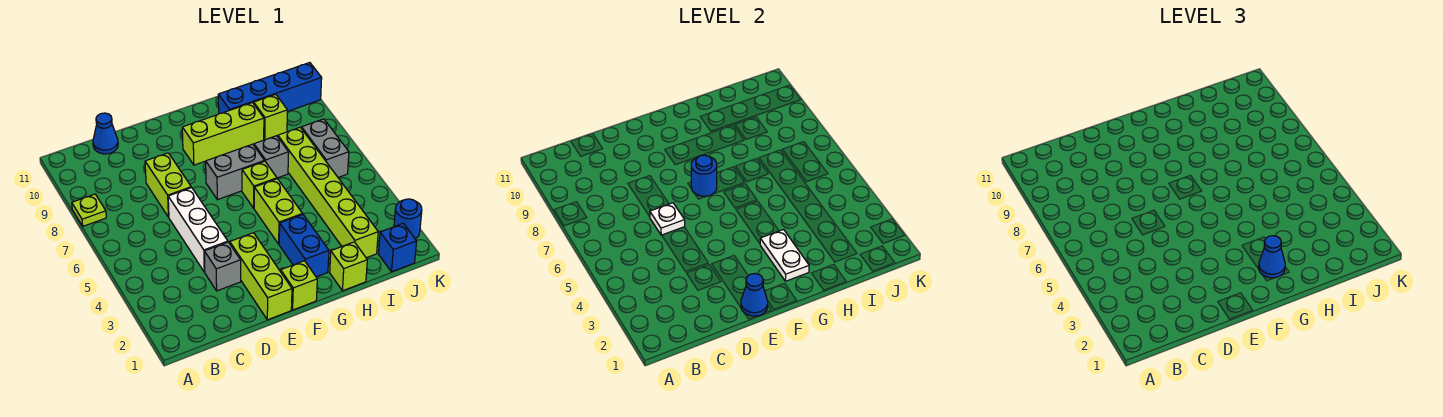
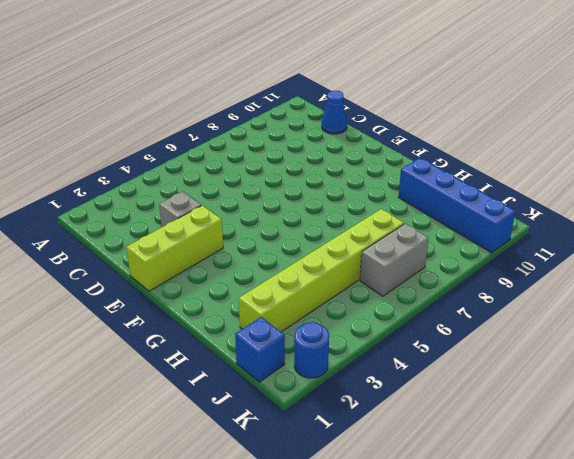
none -> lime 1x1 plate [72,194,106,226]
none -> white 1x3 brick [168,188,228,272]
none -> lime 1x2 brick [145,153,191,217]

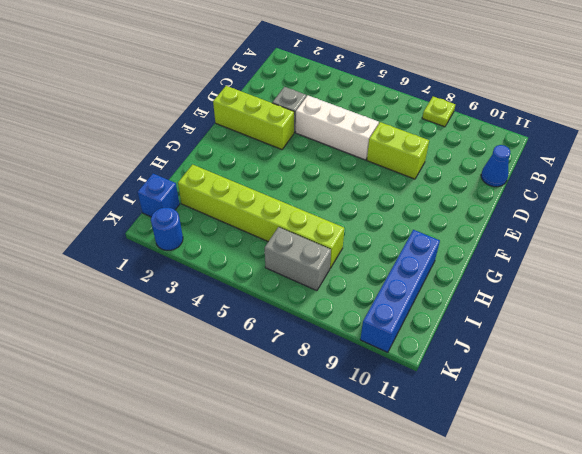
none -> lime 1x1 brick [281,261,317,310]
none -> grey 1x2 brick [206,144,264,200]
none -> lime 1x3 brick [182,103,264,165]

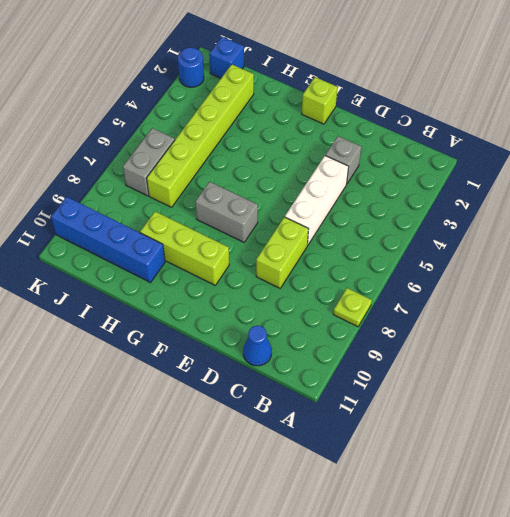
none -> lime 1x3 brick [230,233,292,320]
none -> blue 1x2 brick [279,215,329,277]
none -> lime 1x2 brick [254,179,303,244]

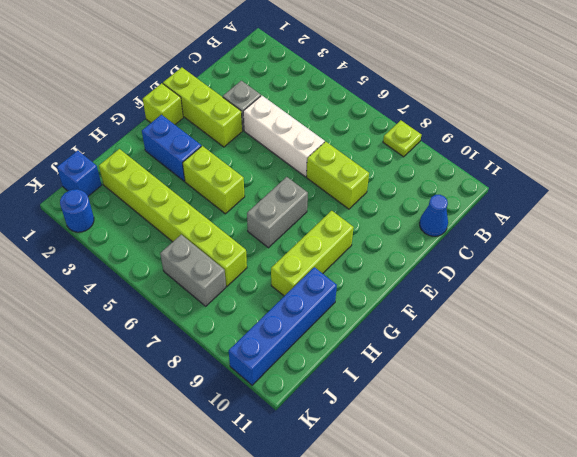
none -> lime 1x1 brick [242,161,277,208]
none -> lime 1x1 brick [330,242,367,291]
none -> grey 1x1 brick [254,136,289,178]

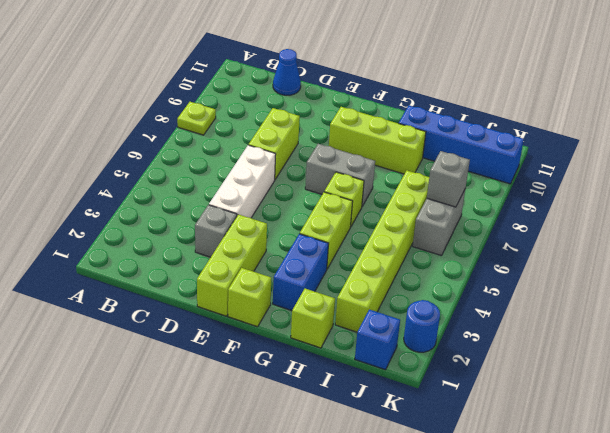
grey 1x1 brick [427,151,470,207] -> grey 1x1 brick moved to [254,136,289,178]
none -> lime 1x1 brick [254,94,287,140]
none -> white 1x1 plate [650,203,685,235]
none -> blue 1x1 cone [741,274,768,316]

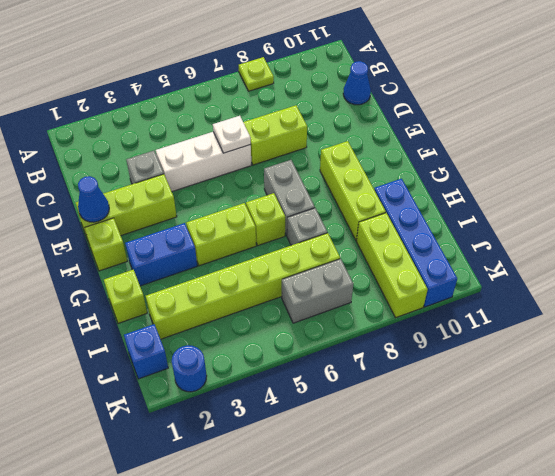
lime 1x3 brick [357,213,428,318] -> lime 1x1 brick [254,94,287,140]
none -> blue 1x1 round brick [691,155,717,196]
none -> white 1x2 plate [760,230,809,281]
none -> blue 1x1 cone [1259,236,1285,278]

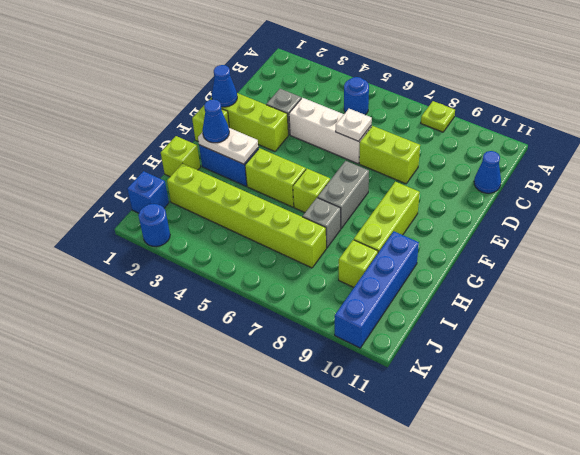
blue 1x1 round brick [344,77,369,115] -> blue 1x1 round brick moved to [691,155,717,196]
none -> grey 1x2 brick [301,119,349,177]

